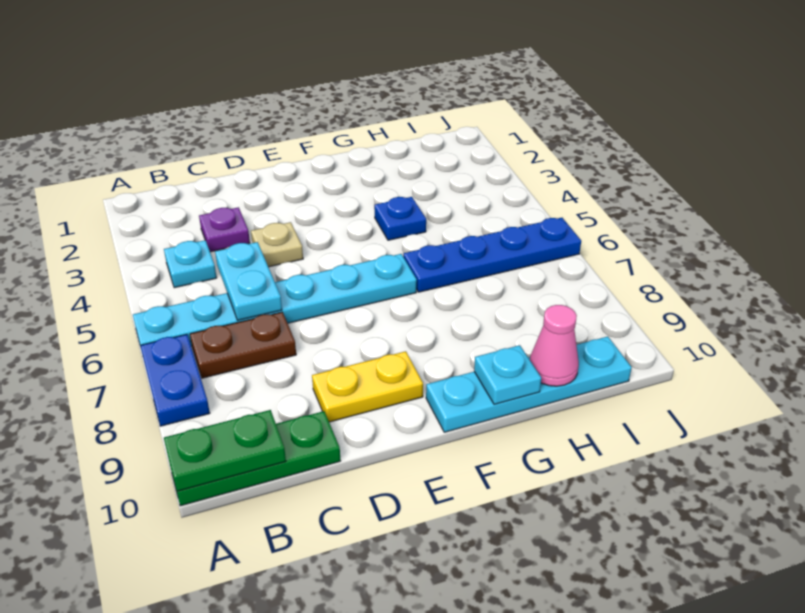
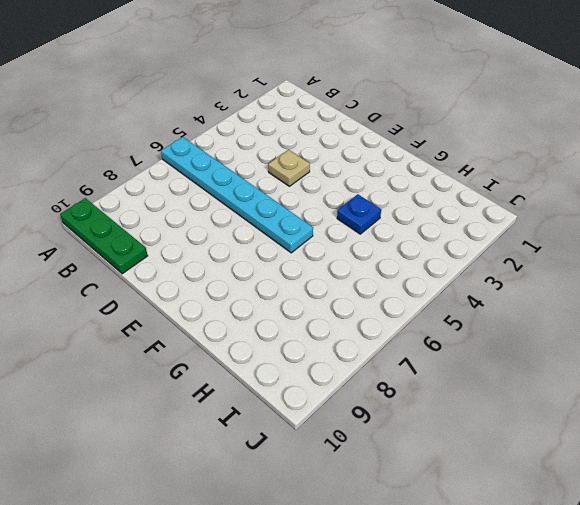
none -> blue 1x2 plate [140,334,210,426]
none -> cyan 1x1 plate [164,240,217,288]
none -> brown 1x2 plate [190,312,296,378]

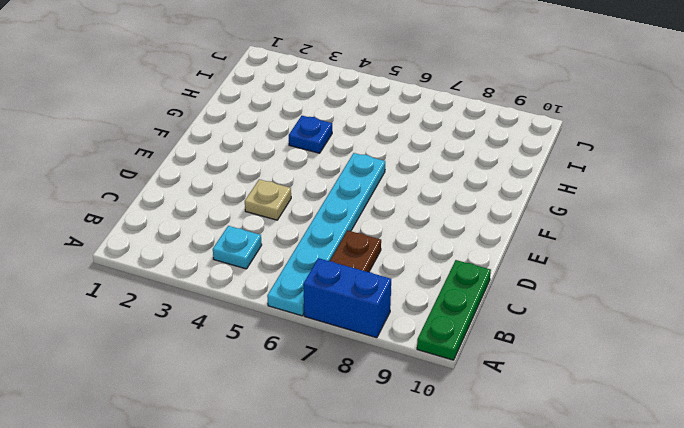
blue 1x2 brick [303,258,391,338] -> blue 1x2 plate [140,334,210,426]
none -> purple 1x1 plate [199,207,250,252]
none -> yellow 1x2 plate [312,351,423,422]
none -> cyan 1x4 plate [426,336,632,432]

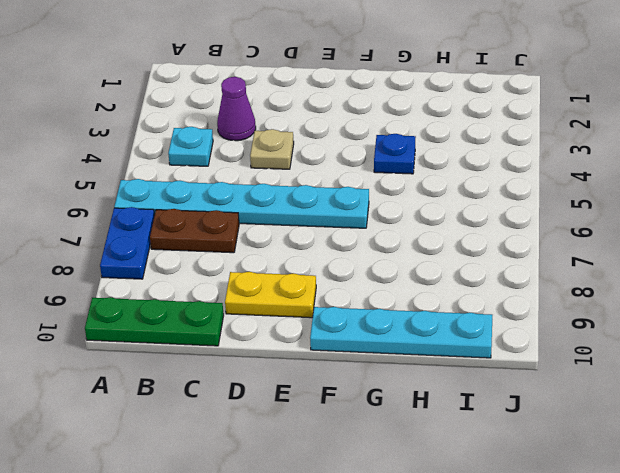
purple 1x1 cone [217,77,256,141] -> purple 1x1 plate [199,207,250,252]
none -> blue 1x4 plate [403,218,581,292]
none -> green 1x2 plate [164,410,286,491]
none -> cyan 1x2 plate [215,242,282,320]

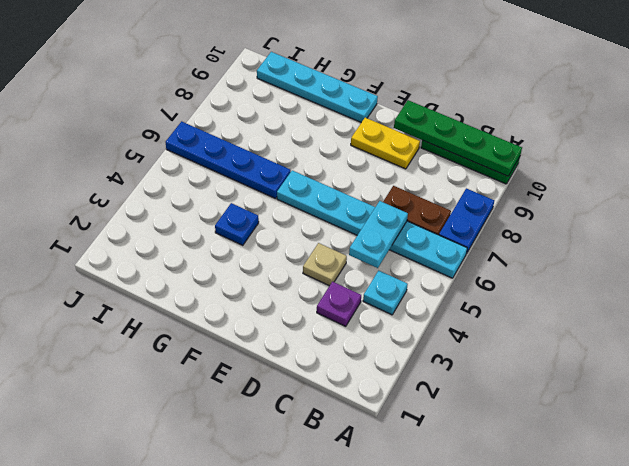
green 1x4 plate [394,100,522,176] -> green 1x2 plate [164,410,286,491]
none -> cyan 1x1 plate [474,345,541,404]
none -> pink 1x1 cone [530,305,579,386]

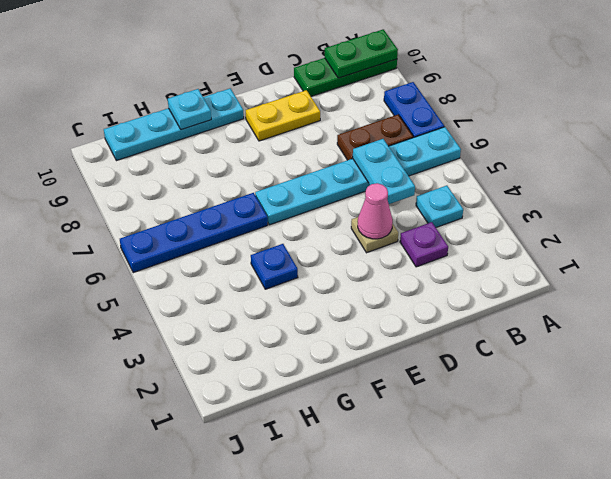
pink 1x1 cone [358,183,393,239] -> pink 1x1 cone moved to [530,305,579,386]

